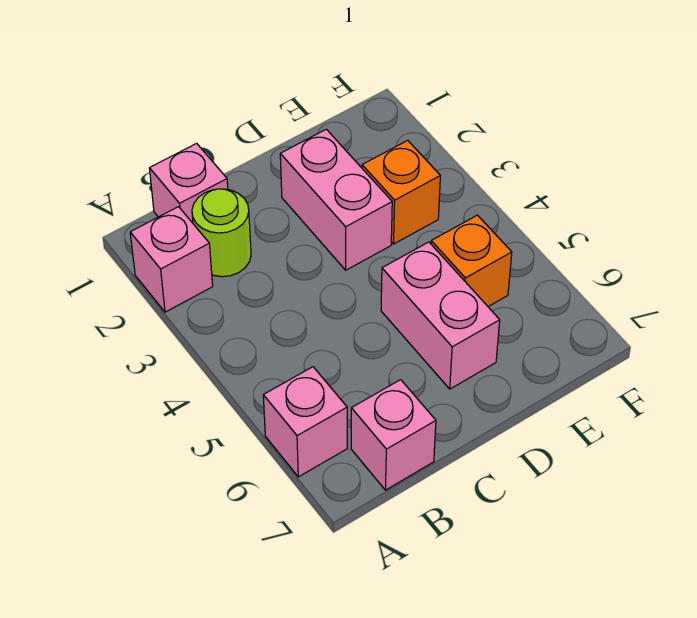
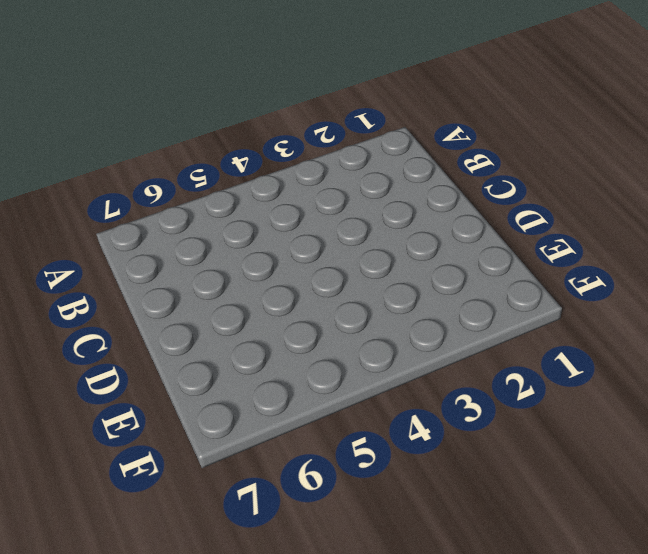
none -> pink 1x1 brick [130,207,213,312]
none -> pink 1x1 brick [263,367,347,477]

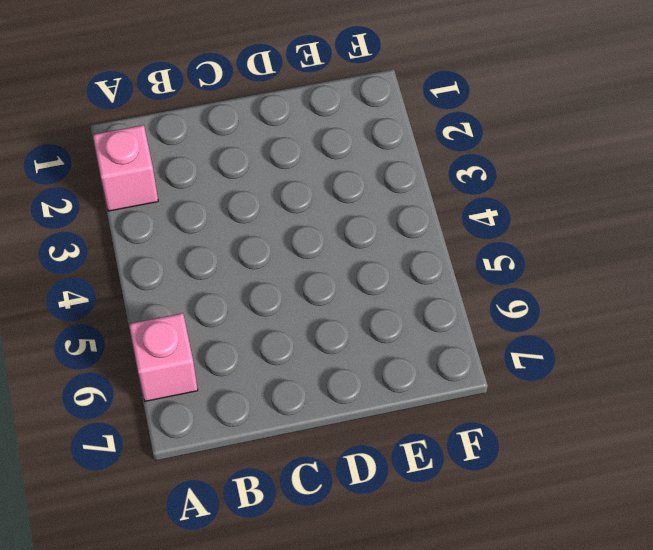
none -> pink 1x1 brick [149,143,228,223]
none -> lime 1x1 round brick [192,189,251,277]

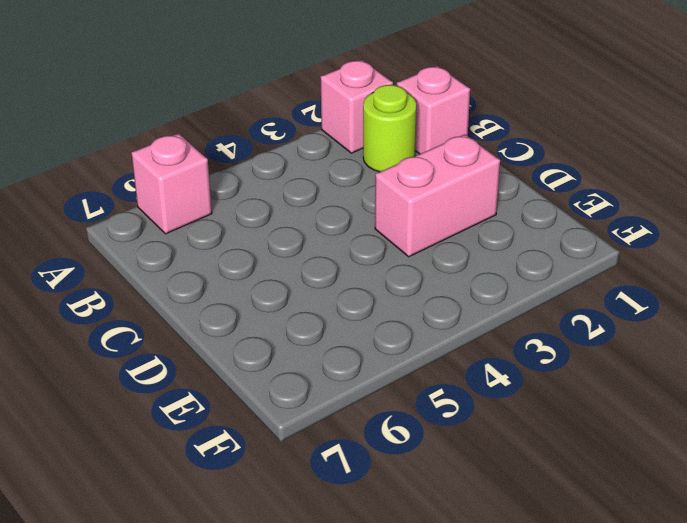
none -> pink 1x1 brick [351,380,436,490]
none -> pink 1x2 brick [381,242,500,389]

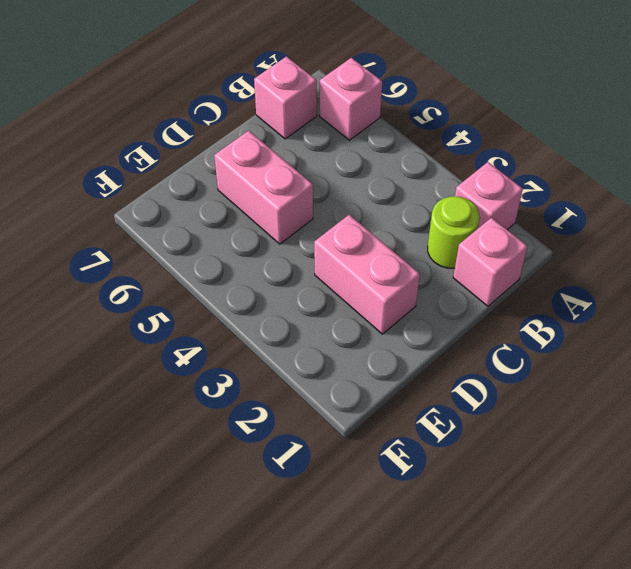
none -> orange 1x1 brick [362,140,440,244]
none -> orange 1x1 brick [431,215,512,306]

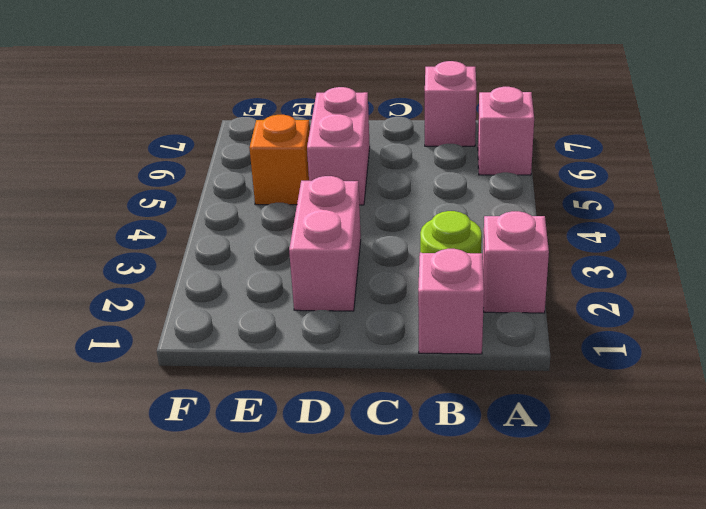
none -> orange 1x1 brick [362,140,440,244]

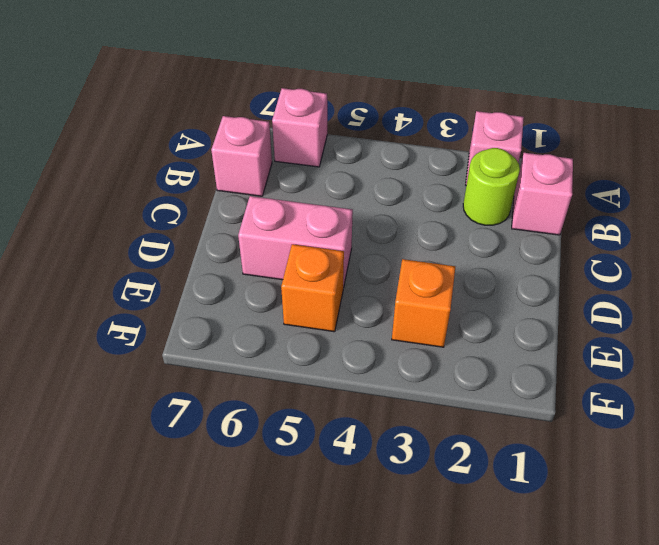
none -> pink 1x2 brick [280,129,392,270]

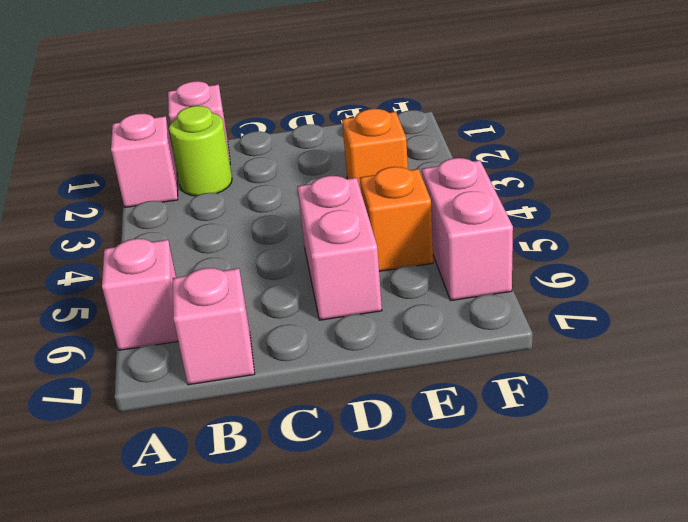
pink 1x2 brick [422,158,513,301] -> pink 1x2 brick moved to [280,129,392,270]

